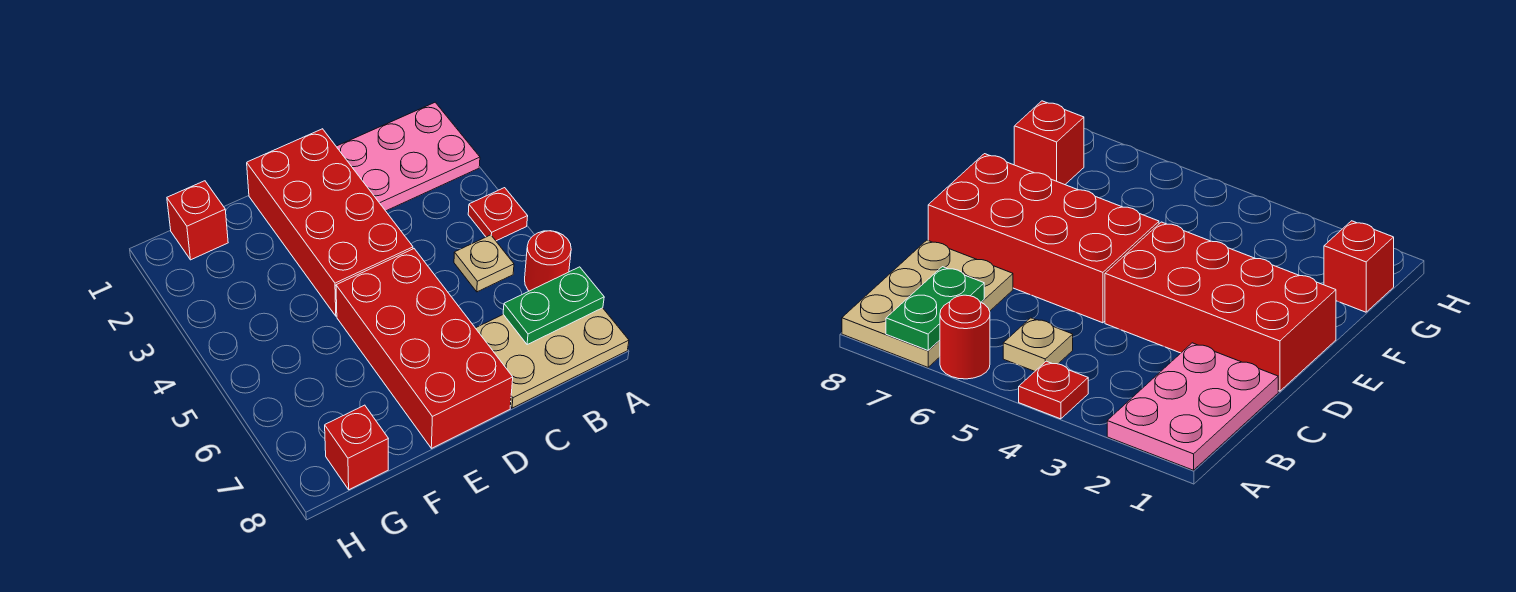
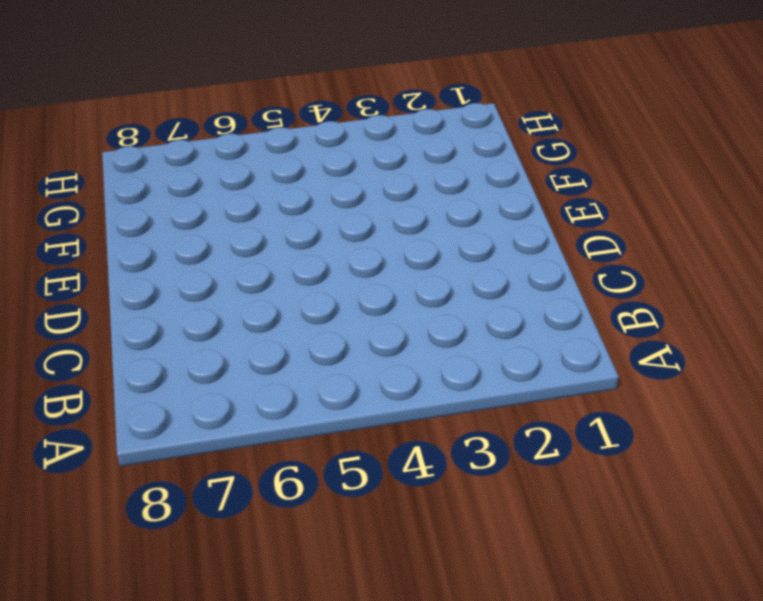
none -> pink 2x3 plate [336,102,480,211]
none -> red 1x1 plate [468,188,528,241]

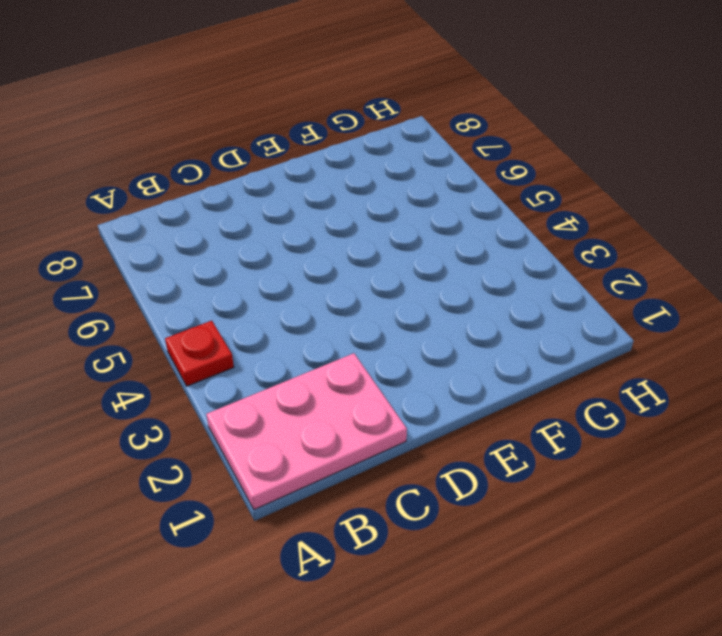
none -> red 1x1 round brick [525,231,571,291]
none -> tan 2x3 plate [476,308,629,408]

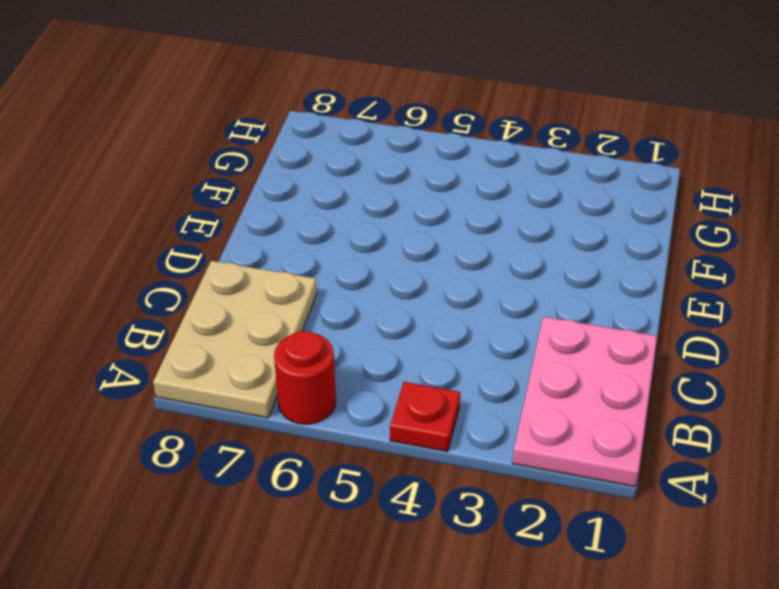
none -> tan 1x1 plate [454,235,514,292]
none -> red 2x4 brick [247,129,413,316]

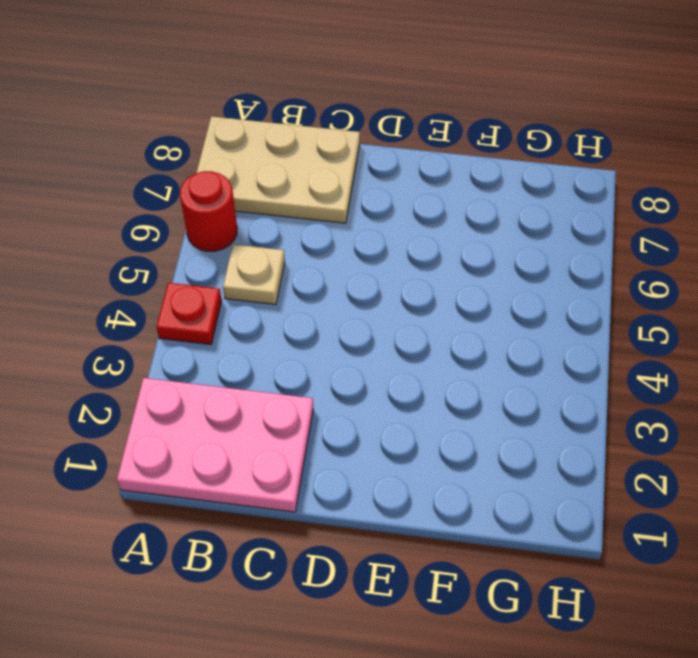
none -> red 2x4 brick [247,129,413,316]
none -> red 2x4 brick [336,249,513,448]

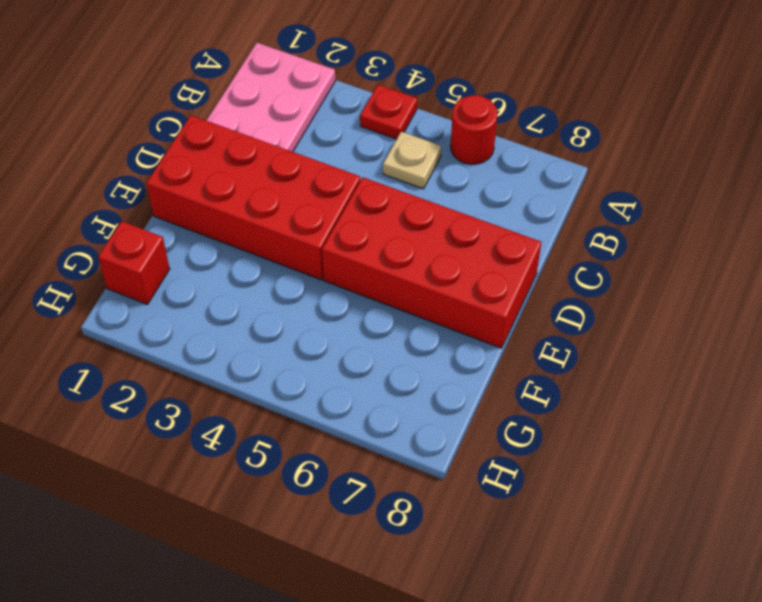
none -> tan 2x3 plate [476,308,629,408]
none -> red 1x1 brick [325,405,388,490]

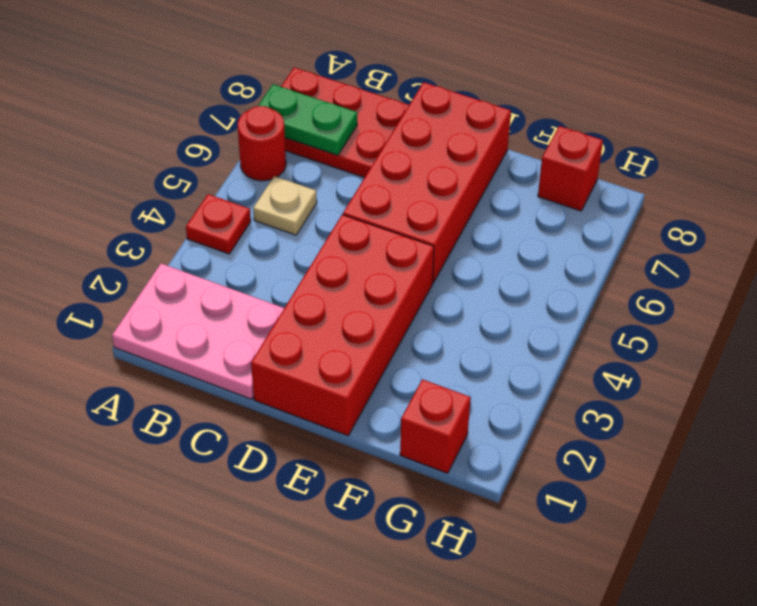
red 2x3 plate [281,67,409,178] -> tan 2x3 plate [476,308,629,408]

